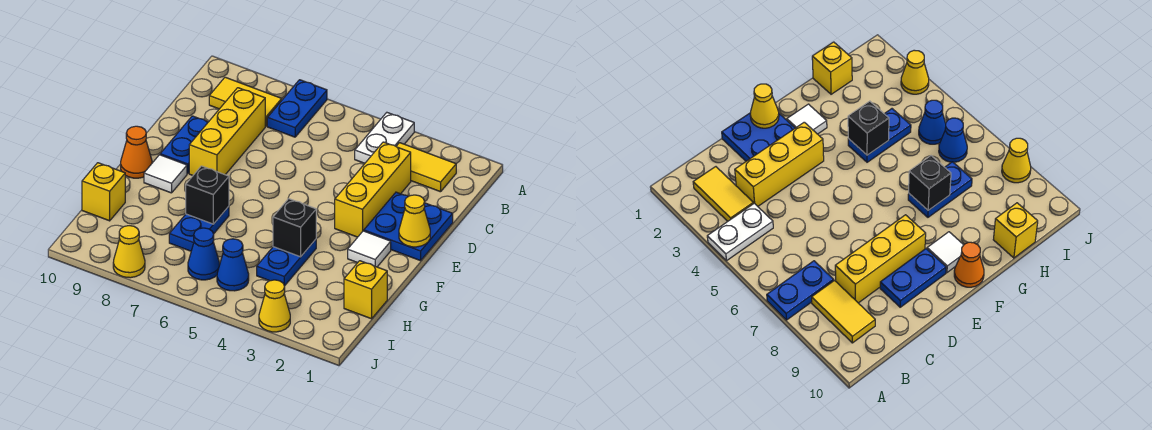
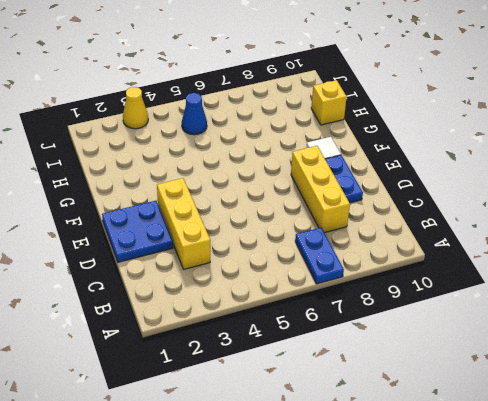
none -> white 1x2 plate [355,113,414,163]
none -> yellow 1x2 tile [396,143,456,192]
none -> yellow 1x2 tile [209,77,282,126]

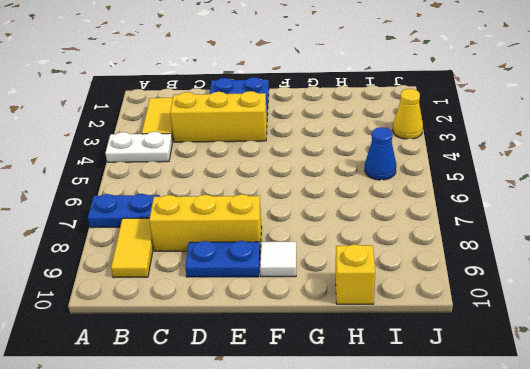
none -> white 1x1 tile [348,231,391,267]
none -> orange 1x1 cone [121,126,152,178]
none -> blue 1x2 plate [257,239,316,286]

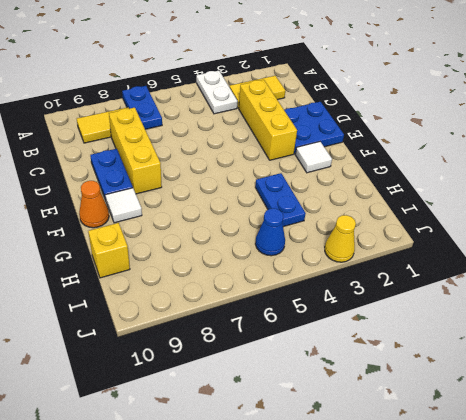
none -> blue 1x2 plate [169,206,229,251]
none -> yellow 1x1 brick [344,261,387,319]
none -> blue 1x1 cone [188,228,220,280]

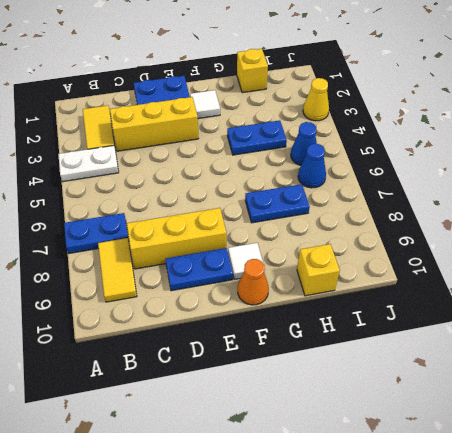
none -> yellow 1x1 cone [113,226,145,278]
none -> yellow 1x1 cone [399,195,430,247]
none -> black 1x1 brick [273,199,316,257]

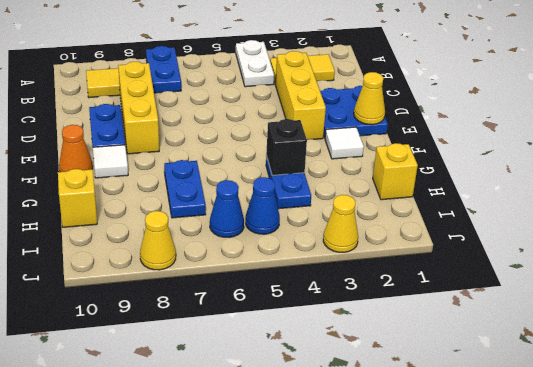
none -> black 1x1 brick [186,166,229,224]

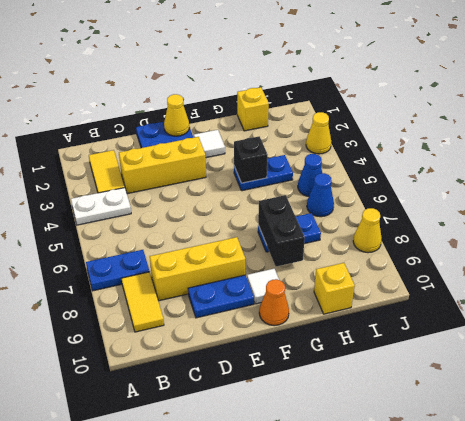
black 1x2 brick [258,195,305,267] -> black 1x1 brick [186,166,229,224]

